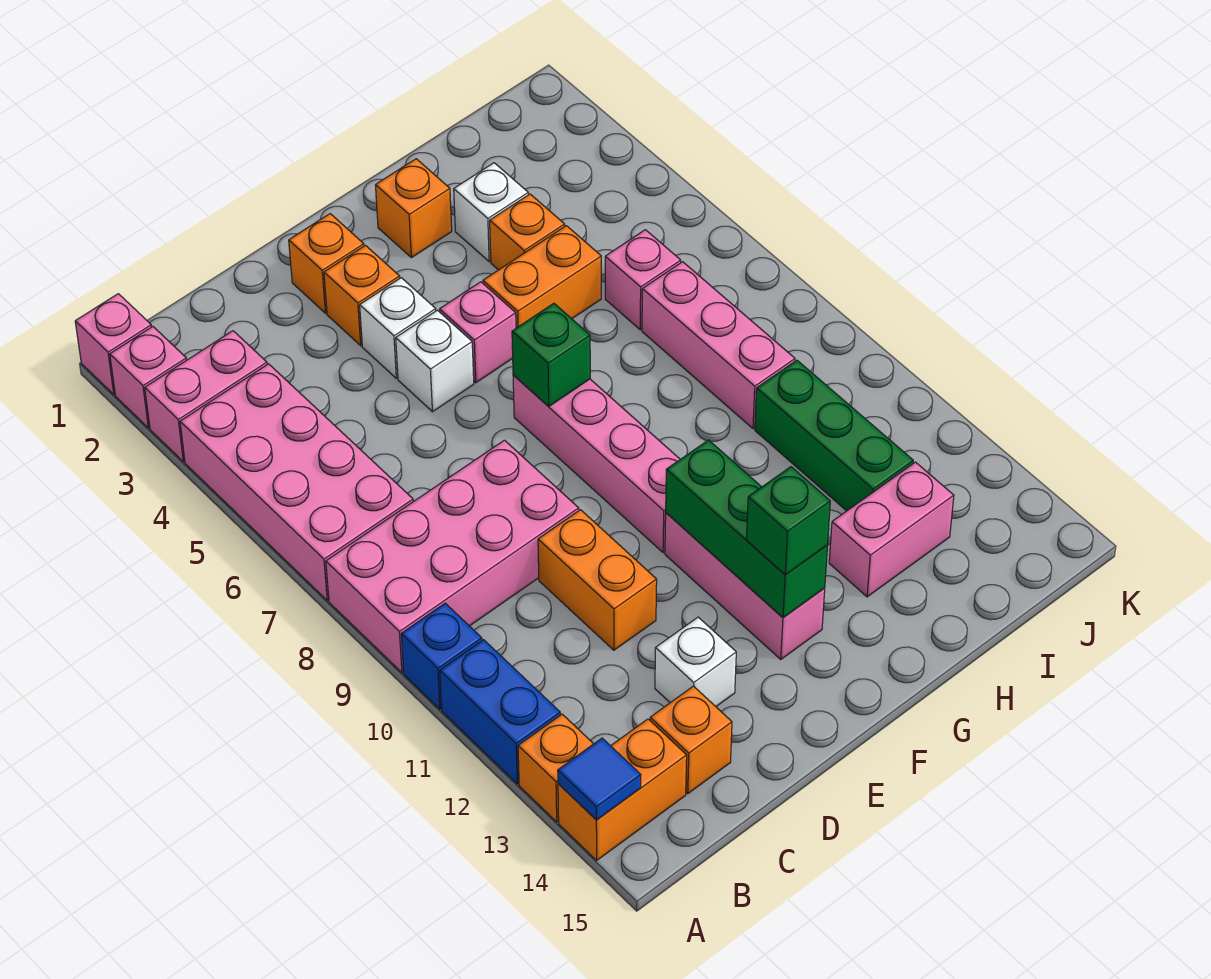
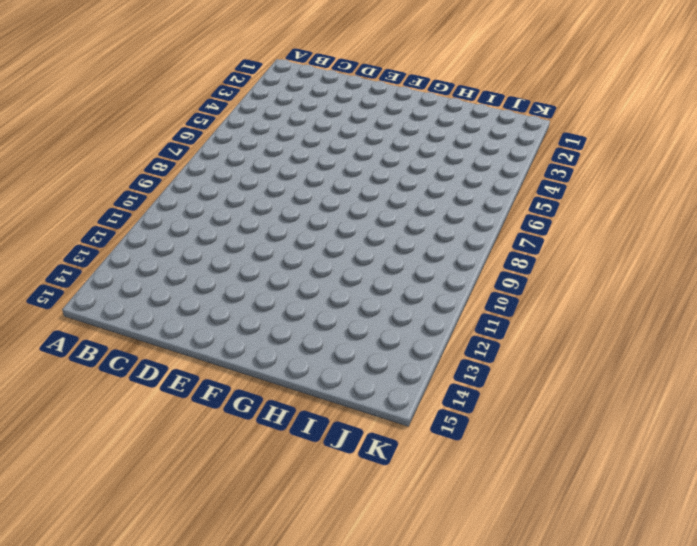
none -> pink 1x1 brick [75,294,152,395]
none -> pink 1x1 brick [110,327,187,428]
none -> pink 1x2 brick [145,331,267,462]
none -> pink 2x4 brick [180,364,413,601]

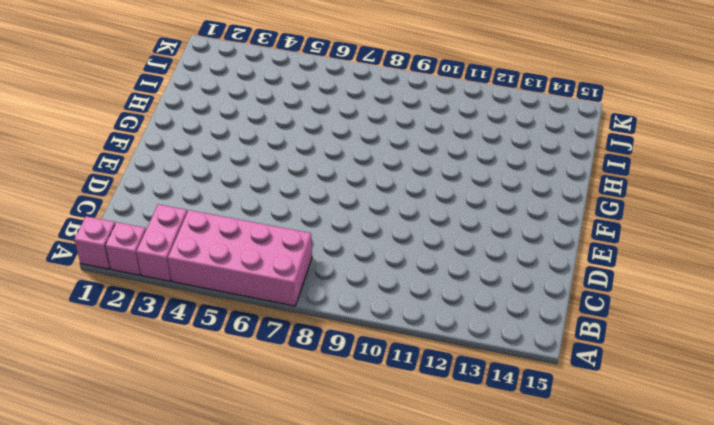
none -> pink 2x4 brick [326,440,579,673]
none -> blue 1x1 brick [401,603,482,709]
none -> blue 1x2 brick [440,640,560,784]
none -> orange 1x1 brick [518,714,593,822]

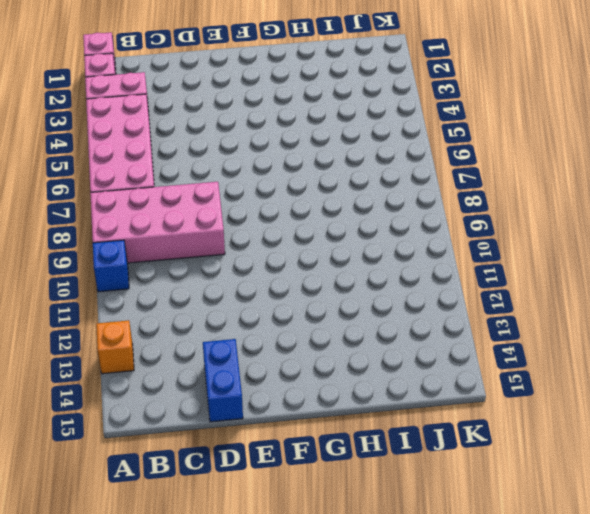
blue 1x2 brick [203,339,243,422] -> blue 1x2 brick moved to [440,640,560,784]
none -> orange 1x2 brick [558,719,687,860]
none -> orange 1x1 brick [650,686,732,794]
none -> orange 1x2 brick [538,510,657,650]
none -> white 1x1 brick [655,617,736,706]

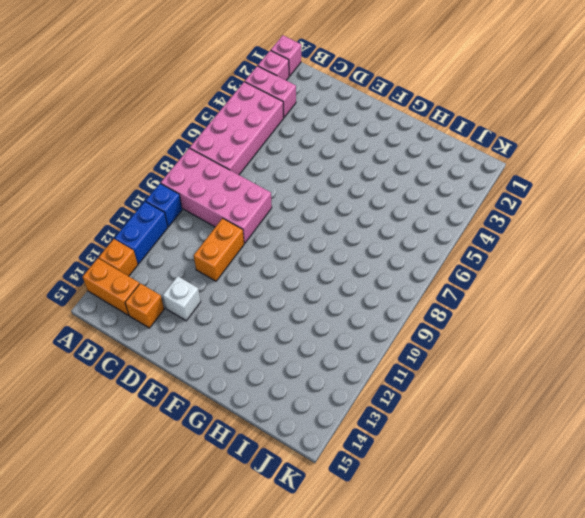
none -> orange 1x1 brick [289,214,364,313]
none -> orange 1x1 brick [324,246,400,346]
none -> white 1x1 brick [360,278,436,378]
none -> white 1x1 brick [396,310,474,412]

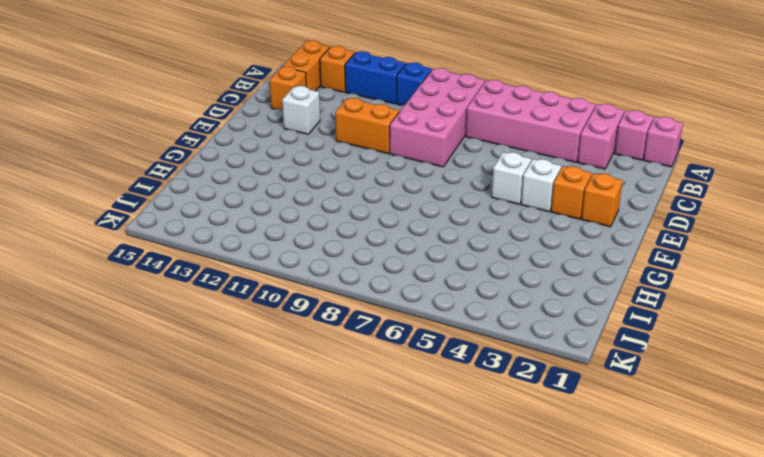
none -> pink 1x1 brick [440,282,516,383]
none -> pink 1x4 brick [513,375,680,553]
none -> pink 1x3 brick [665,513,825,659]
none -> orange 1x1 brick [376,159,452,258]

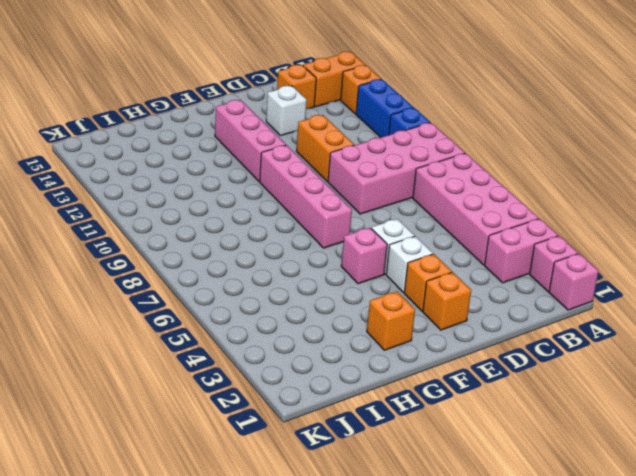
none -> orange 1x2 brick [483,226,601,328]
none -> white 1x1 brick [454,163,528,262]
none -> orange 1x1 brick [490,194,565,270]
none -> pink 1x2 brick [829,462,954,597]

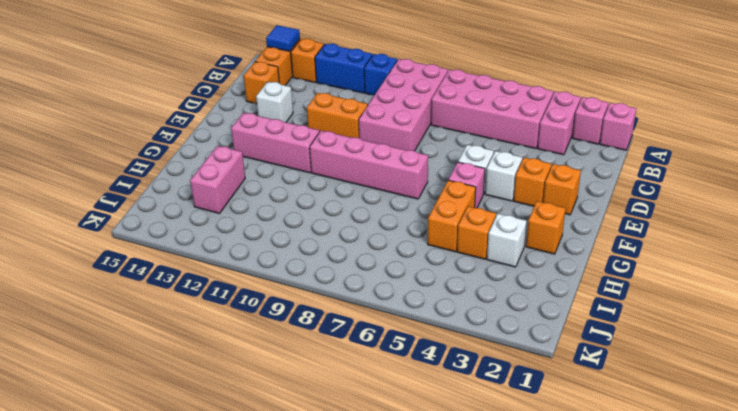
none -> pink 1x1 brick [605,230,681,330]
none -> pink 1x3 brick [642,262,795,429]
none -> green 1x3 brick [755,360,913,511]
none -> green 1x1 brick [512,303,590,407]

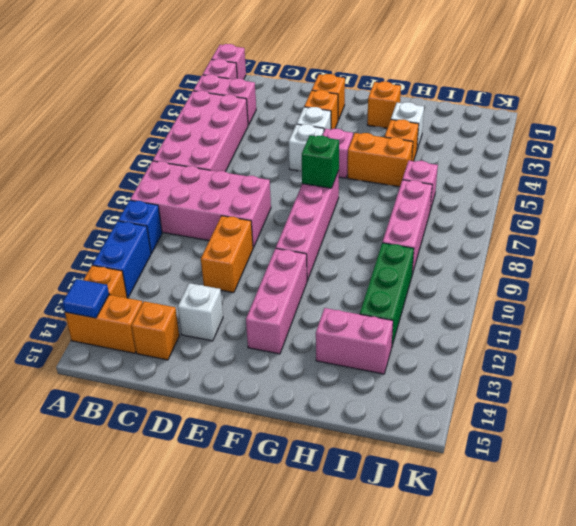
none -> green 1x3 brick [666,440,828,618]
none -> green 1x1 brick [746,467,830,575]

